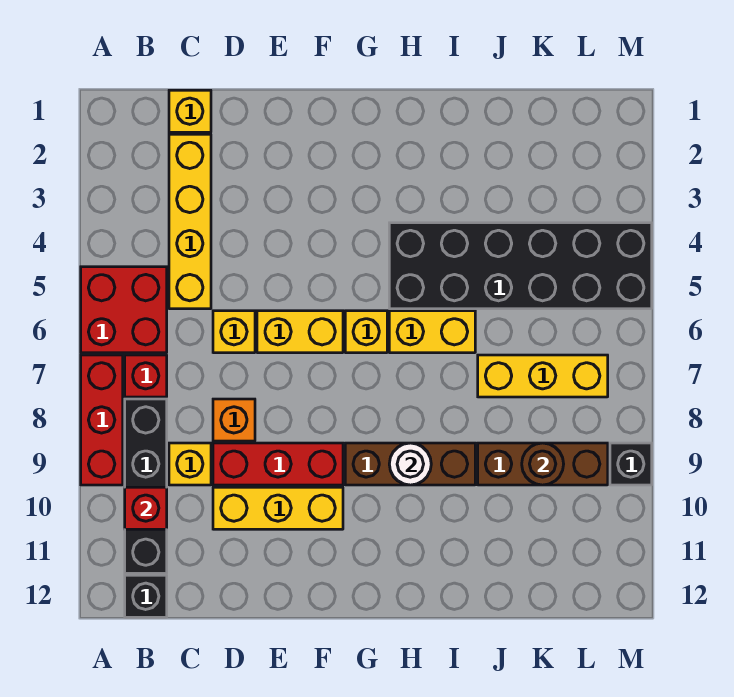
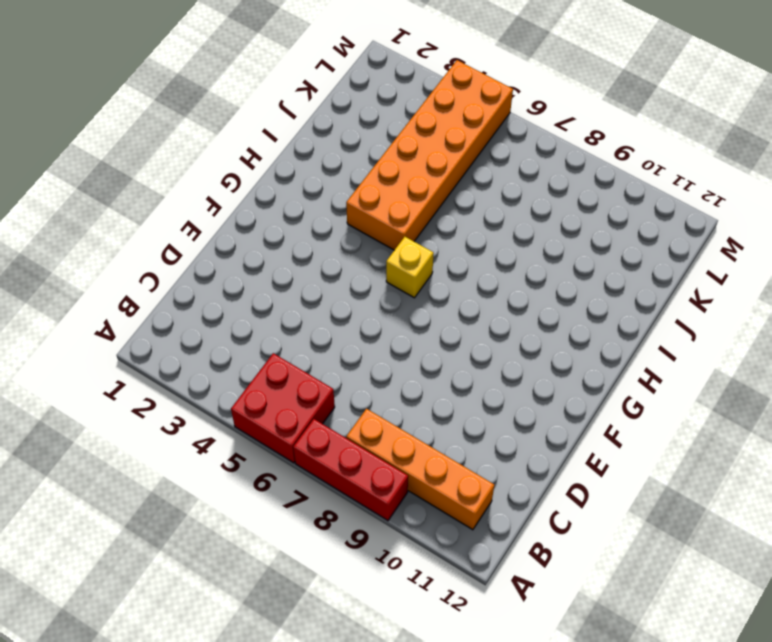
orange 1x4 brick [346,409,494,530] -> black 1x4 brick [125,399,167,573]
orange 2x6 brick [346,60,513,250] -> black 2x6 brick [389,223,652,309]
none -> red 1x1 brick [125,355,167,397]
none -> black 1x1 brick [125,575,167,617]
none -> yellow 1x1 brick [169,90,211,132]

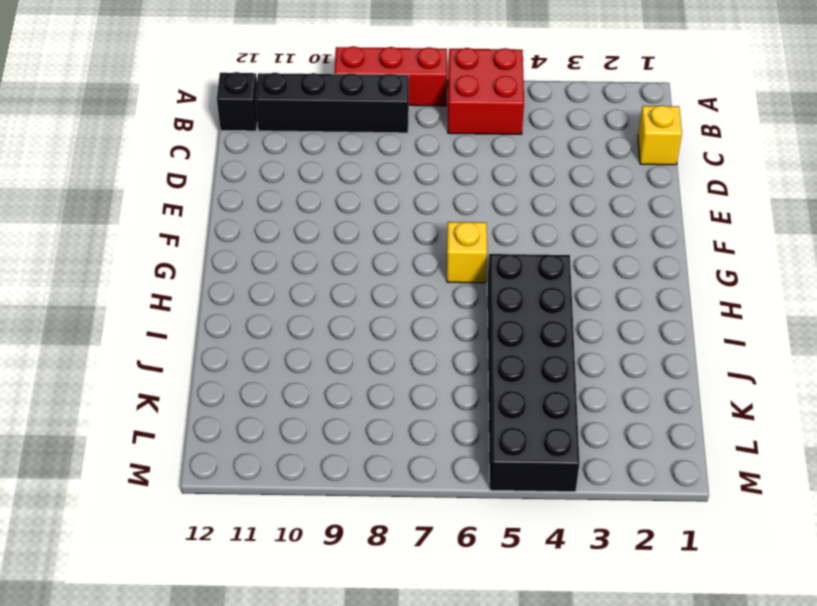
none -> red 1x1 brick [125,355,167,397]
none -> yellow 1x4 brick [169,134,211,309]
none -> yellow 1x1 brick [169,443,211,485]

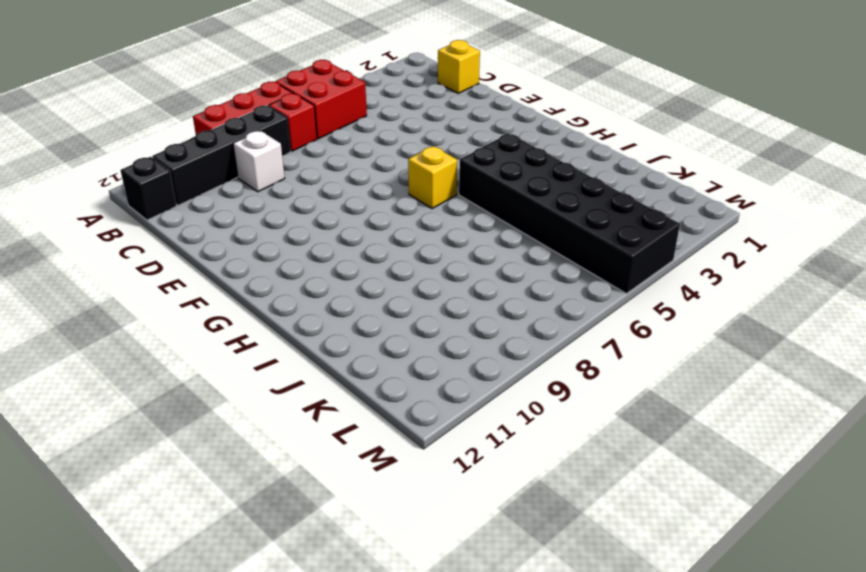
white 1x1 brick [233,131,285,192] -> yellow 1x1 brick [169,443,211,485]
none -> yellow 1x4 brick [169,134,211,309]
none -> yellow 1x1 brick [213,311,255,353]
none -> orange 1x1 brick [213,399,255,441]

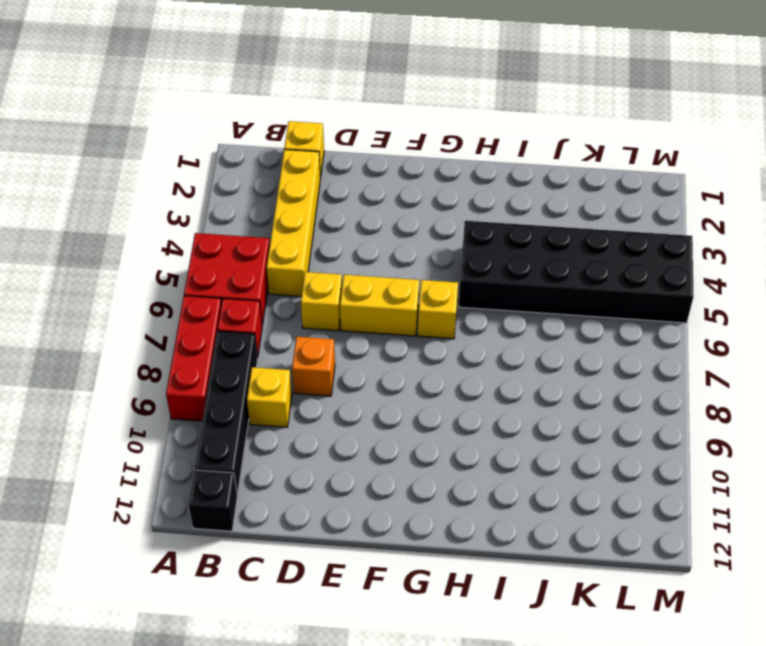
none -> red 1x3 brick [213,443,343,485]
none -> yellow 1x3 brick [213,487,343,529]
none -> brown 1x3 brick [345,443,475,485]

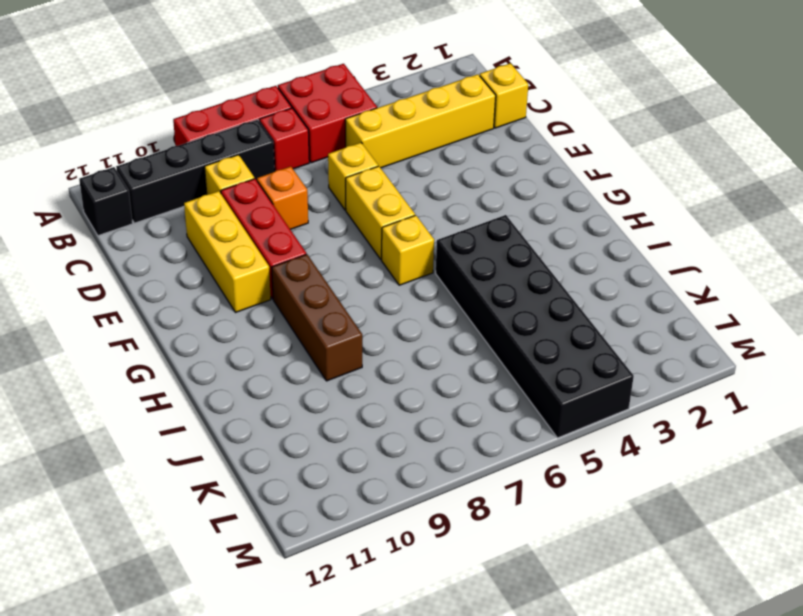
none -> yellow 1x2 brick [389,311,475,353]
none -> yellow 1x3 brick [478,355,608,397]
none -> brown 1x3 brick [478,443,608,485]

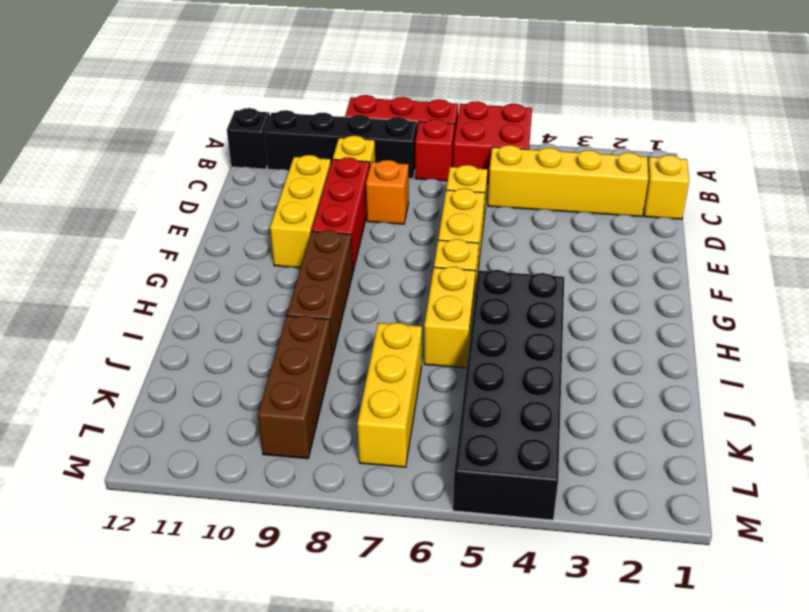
none -> black 1x1 brick [610,443,652,485]
none -> red 1x1 brick [125,487,167,529]
none -> white 1x1 round brick [389,443,431,485]

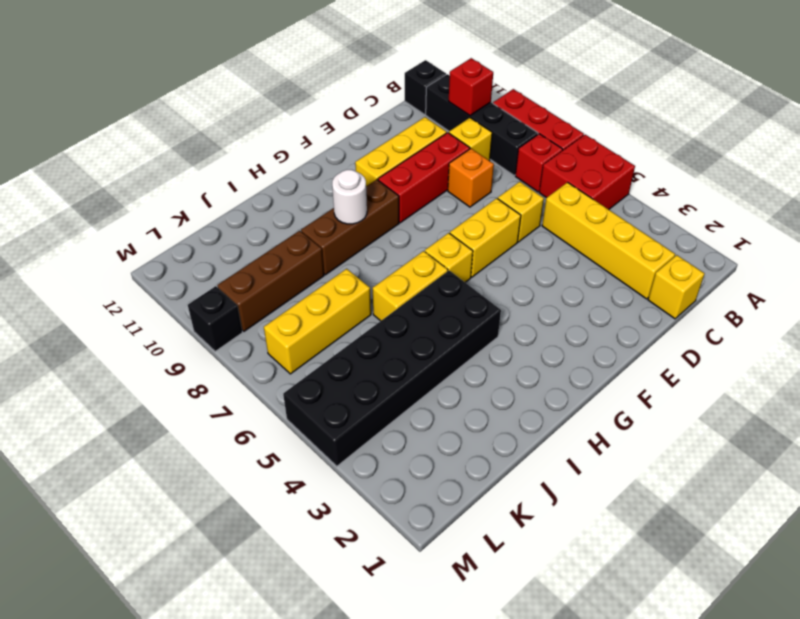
none -> brown 1x1 round brick [522,443,564,485]

